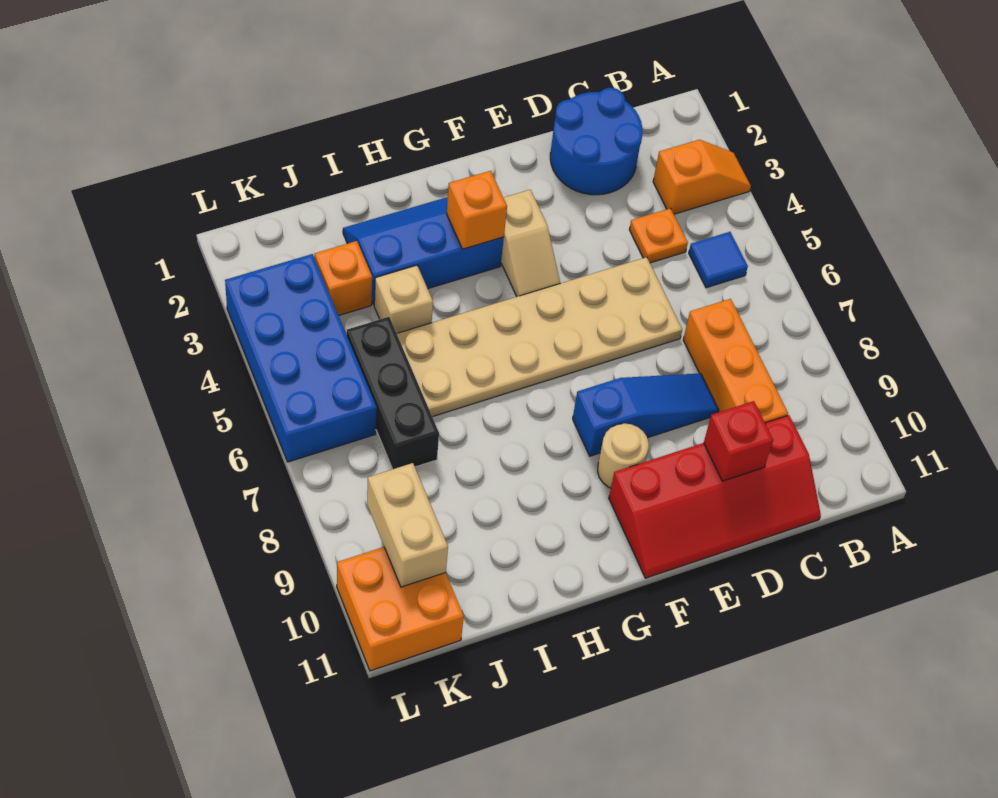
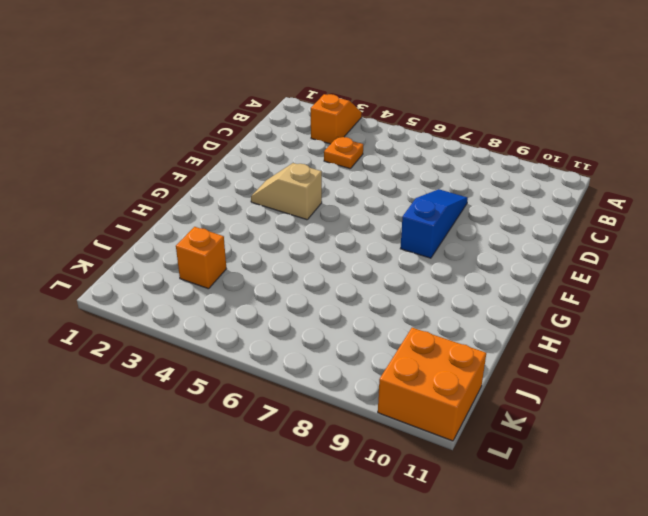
tan 1x2 slope [251,163,322,220] -> tan 1x2 slope turned to [501,190,560,297]
none -> blue 1x1 tile [689,232,748,288]
none -> blue 2x2 round brick [550,88,642,195]
none -> orange 1x3 brick [683,299,788,423]

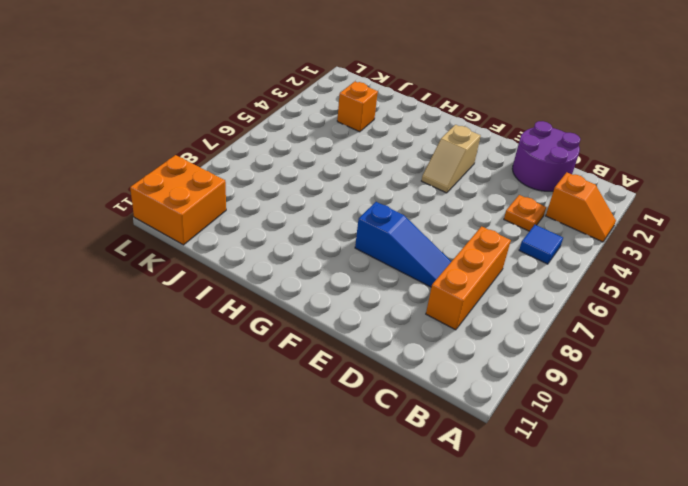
purple 2x2 round brick [512,121,580,191] -> blue 2x2 round brick [550,88,642,195]
none -> red 2x4 slope [609,415,821,578]
none -> tan 2x6 plate [397,257,682,417]
none -> tan 1x1 round brick [598,423,649,488]

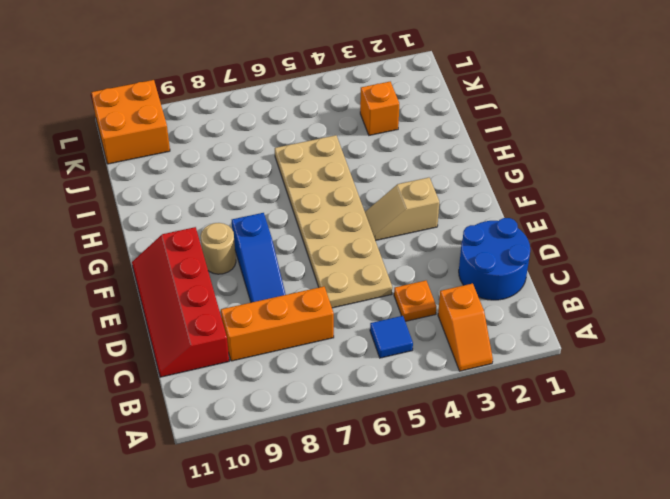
none -> blue 2x3 slope [343,197,504,305]
none -> tan 1x1 brick [374,265,433,333]
none -> black 1x3 brick [347,317,439,469]

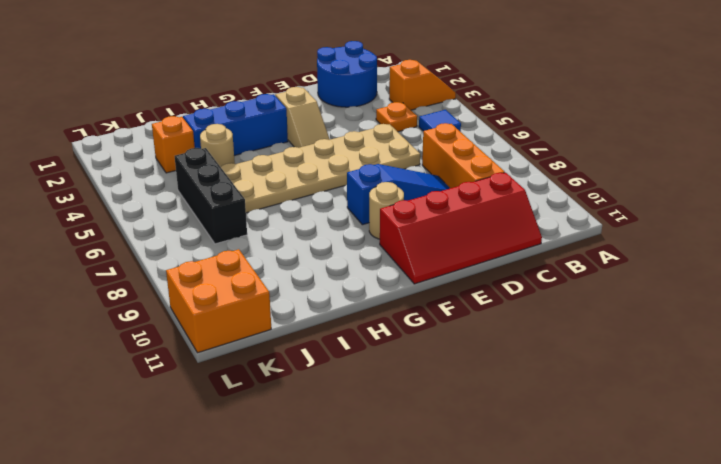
tan 1x1 round brick [200,124,235,167] -> tan 1x1 brick [374,265,433,333]
none -> blue 2x4 brick [225,254,377,462]
none -> red 1x1 brick [704,401,773,481]
none -> orange 1x1 brick [447,171,507,249]

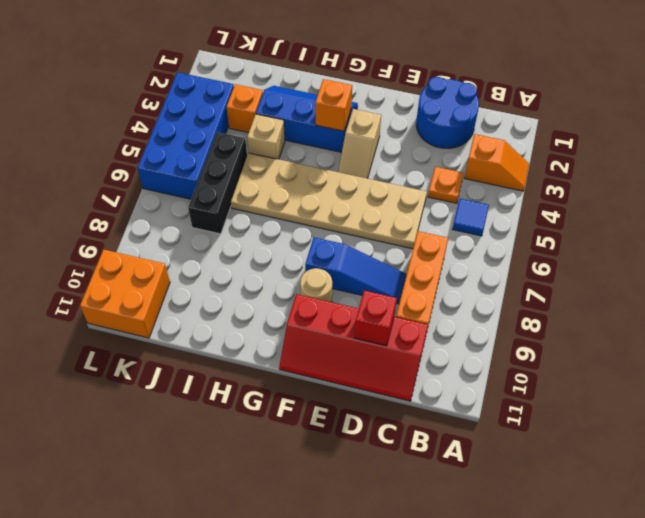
none -> tan 1x2 brick [367,463,448,587]

